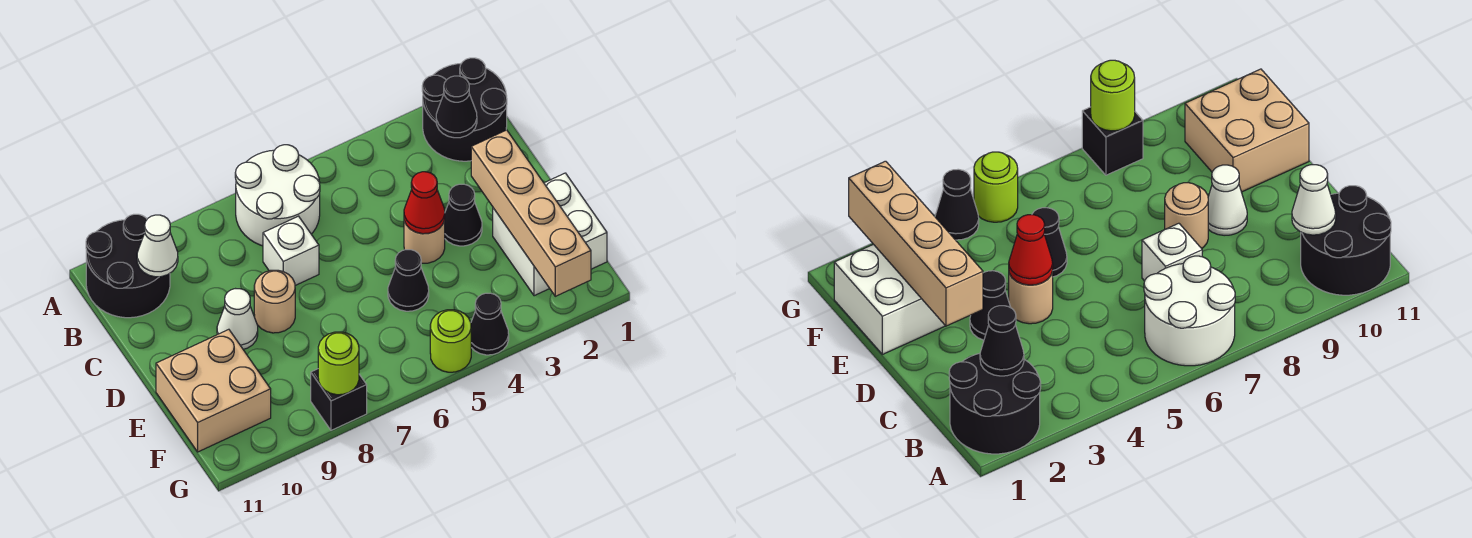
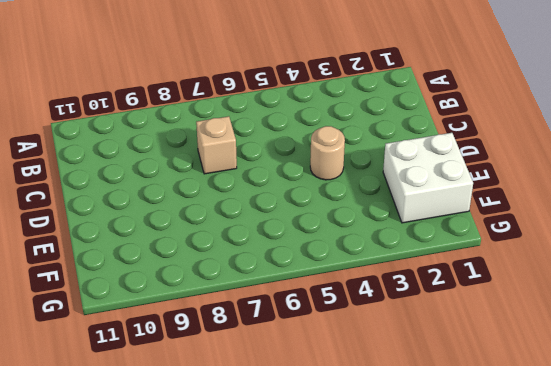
tan 1x1 brick [196,116,237,174] -> white 1x1 brick [263,216,319,286]
none -> black 2x2 round brick [422,58,507,161]
none -> white 2x2 round brick [235,145,320,246]
none -> black 2x2 round brick [86,214,170,318]

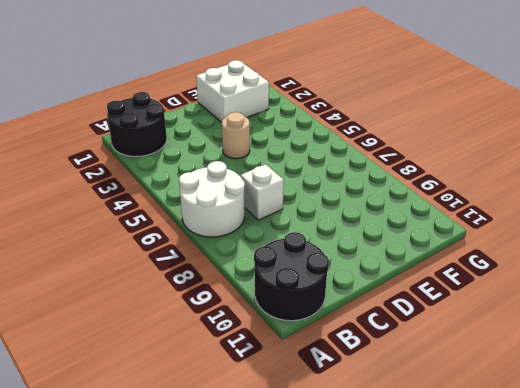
none -> black 1x1 cone [445,184,482,246]
none -> tan 1x1 round brick [254,270,295,333]
none -> white 1x1 cone [217,289,258,349]

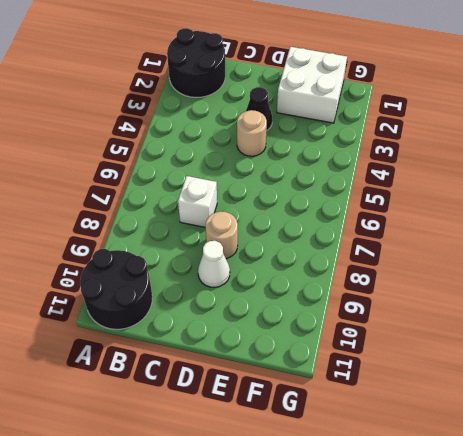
none -> white 2x2 round brick [235,145,320,246]
none -> black 1x1 cone [388,250,429,311]
none -> tan 2x2 brick [156,329,271,452]

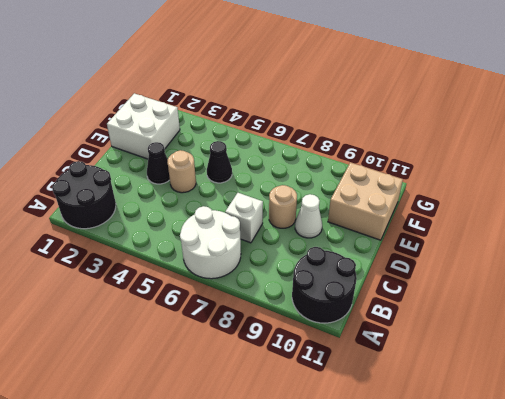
none -> black 1x1 cone [471,293,509,355]
none -> lime 1x1 round brick [430,310,471,372]
none -> black 1x1 brick [311,369,367,430]

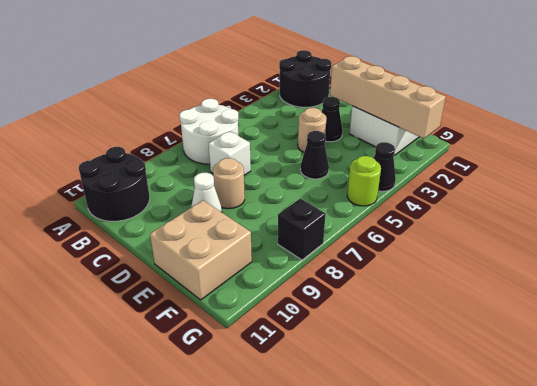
none -> black 1x1 cone [436,76,477,138]
none -> white 1x1 cone [137,215,178,277]
none -> red 1x1 cone [404,172,445,234]

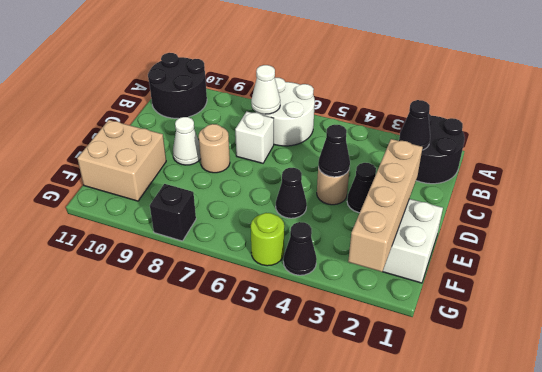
white 1x1 cone [251,65,280,114] -> white 1x1 cone moved to [137,215,178,277]
black 1x1 cone [318,125,350,177] -> red 1x1 cone [404,172,445,234]
none -> lime 1x1 round brick [318,332,359,395]

